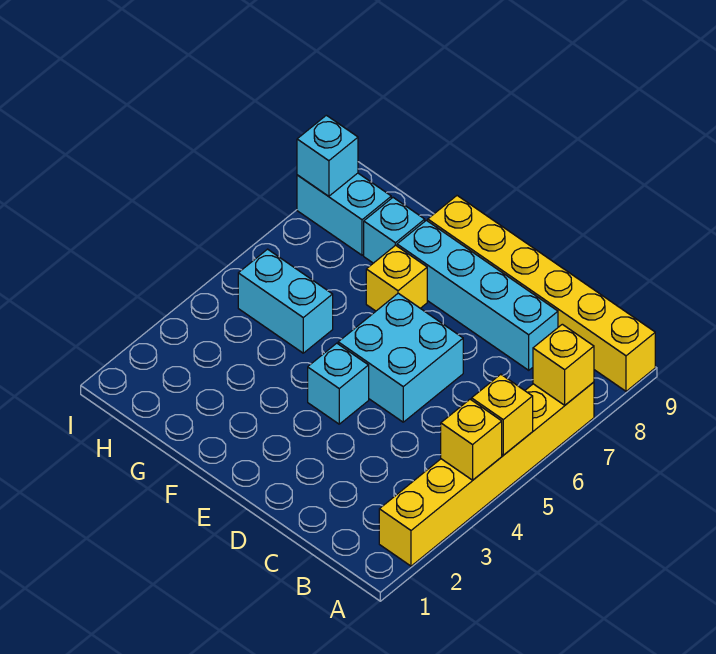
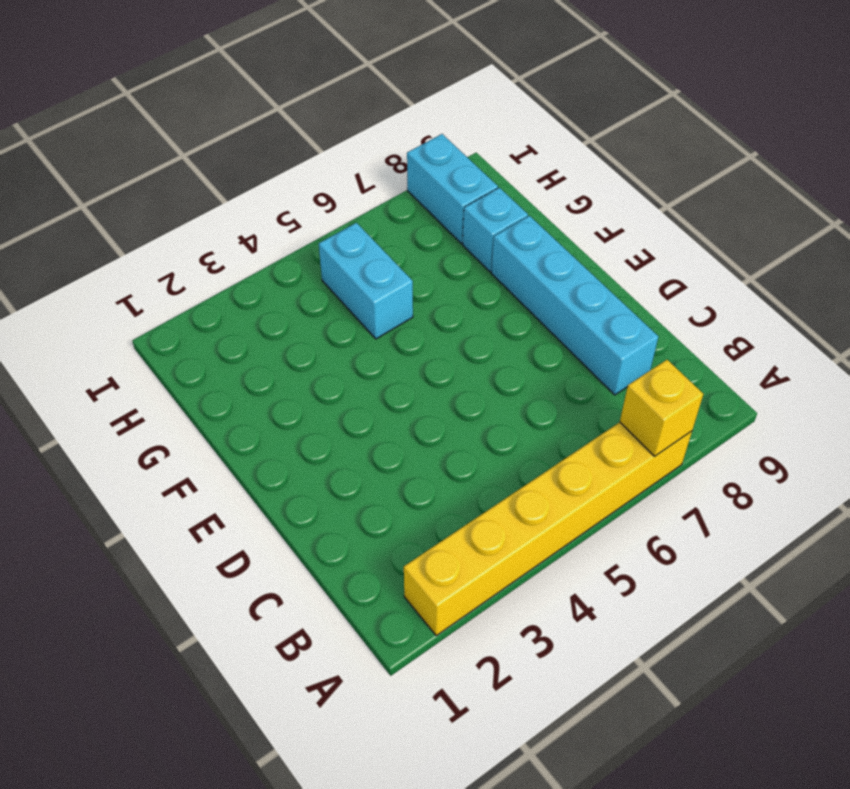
none -> yellow 1x6 brick [428,196,655,391]
none -> cyan 2x2 brick [338,293,463,422]
none -> cyan 1x1 brick [308,343,369,424]

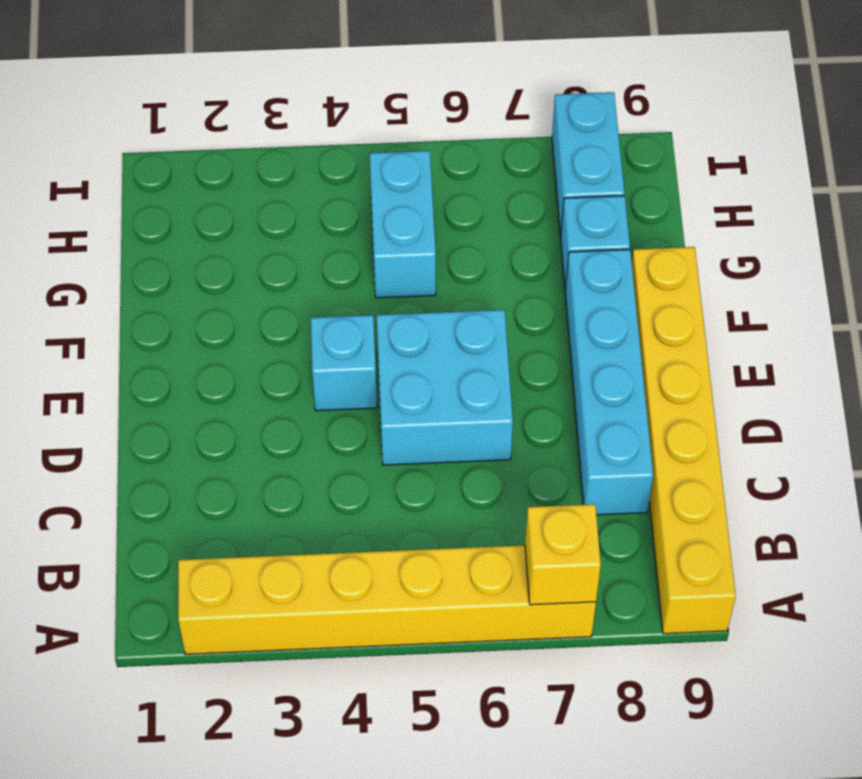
none -> yellow 1x1 brick [366,245,427,311]
none -> yellow 1x1 brick [441,399,502,480]
none -> yellow 1x1 brick [472,374,533,455]

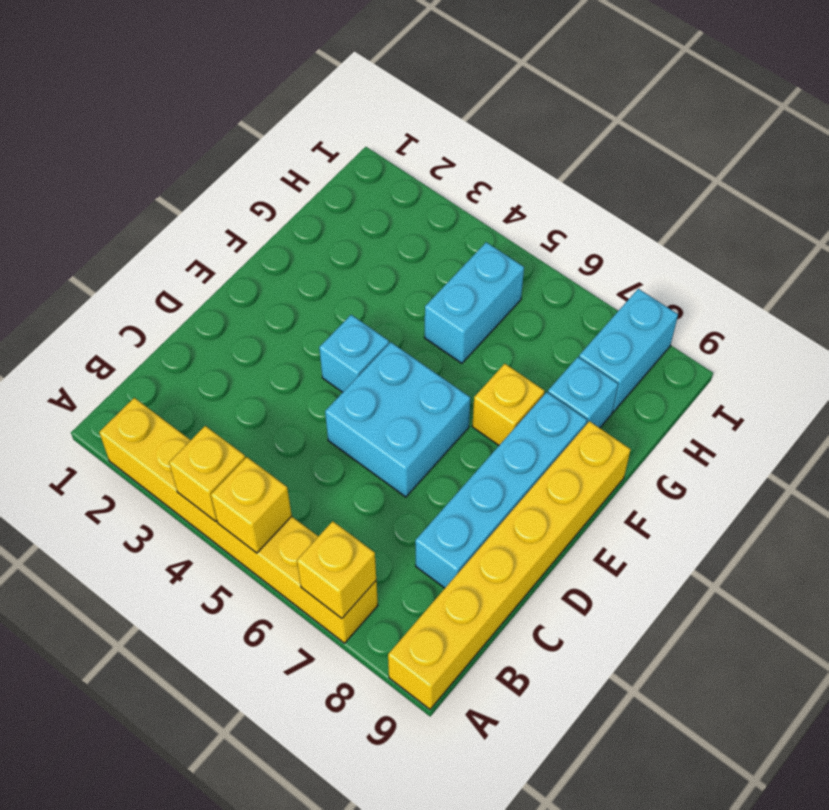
none -> cyan 1x1 brick [297,115,358,196]

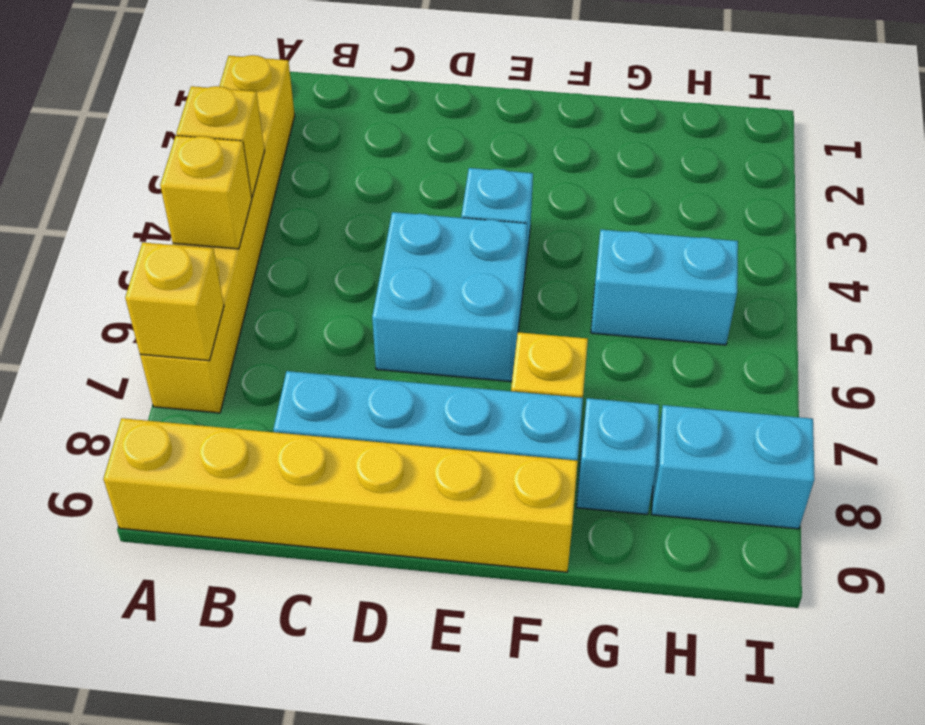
none -> cyan 1x1 brick [297,115,358,196]

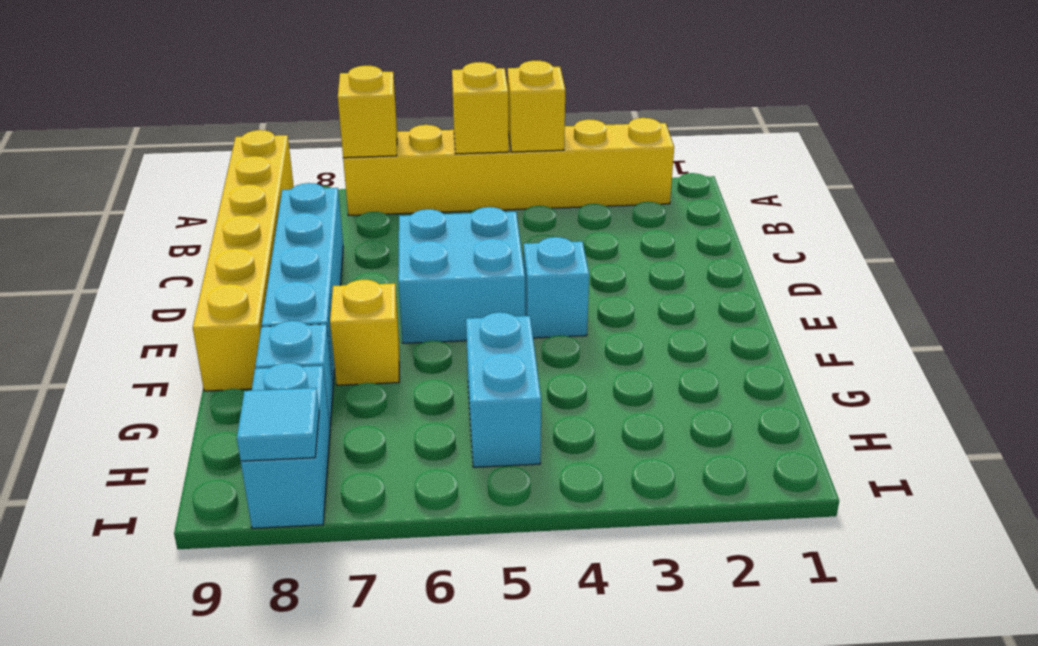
cyan 1x1 tile [237,388,319,461] -> cyan 1x1 brick [297,115,358,196]

